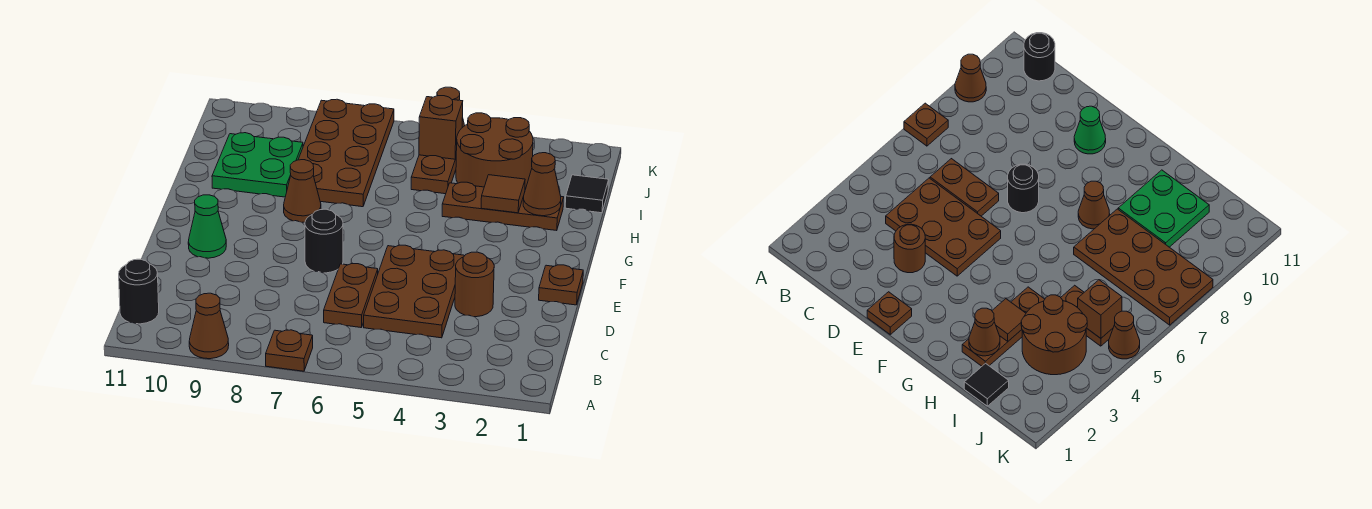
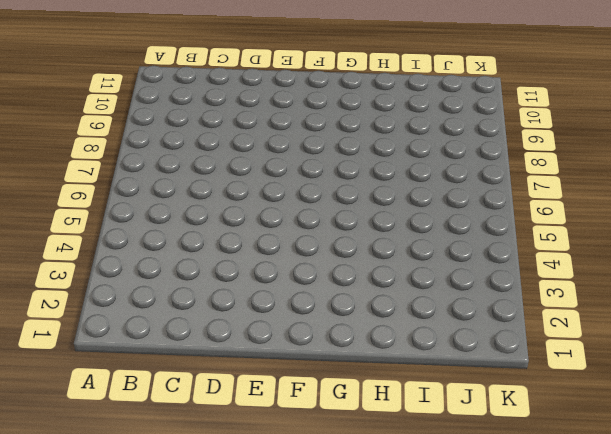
none -> brown 1x1 plate [266,330,313,371]
none -> brown 1x1 cone [189,293,229,359]
none -> black 1x1 round brick [119,259,159,324]

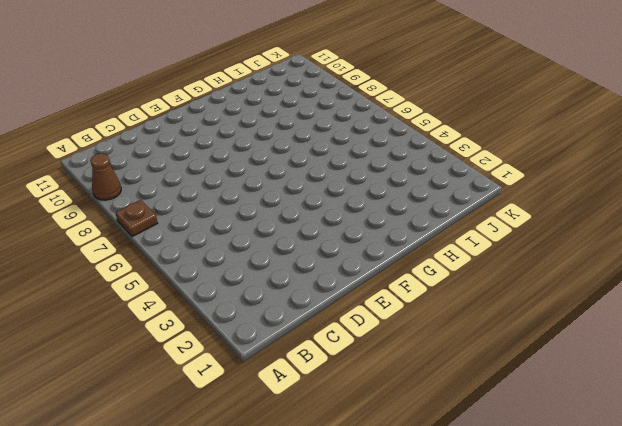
none -> black 1x1 round brick [119,259,159,324]
none -> brown 2x3 plate [364,245,464,338]
none -> brown 1x2 plate [324,264,378,328]

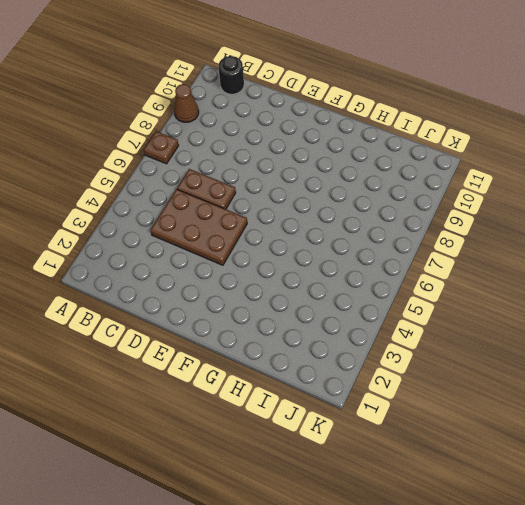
none -> brown 1x1 round brick [455,252,494,317]
none -> brown 1x1 plate [539,265,583,305]
none -> black 1x1 round brick [305,209,343,273]

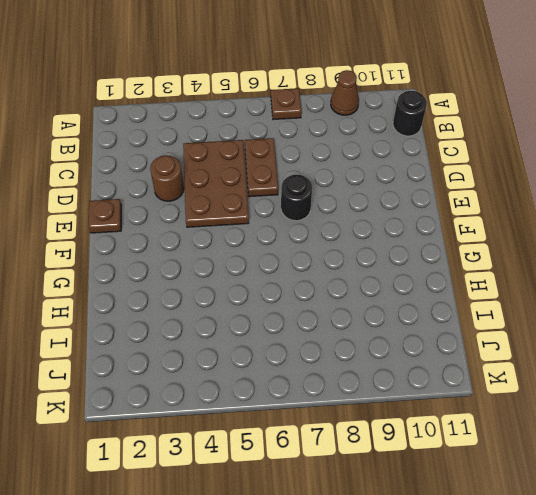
none -> green 1x1 cone [188,195,226,258]
none -> brown 1x1 cone [284,160,321,222]
none -> brown 1x3 plate [442,182,564,231]

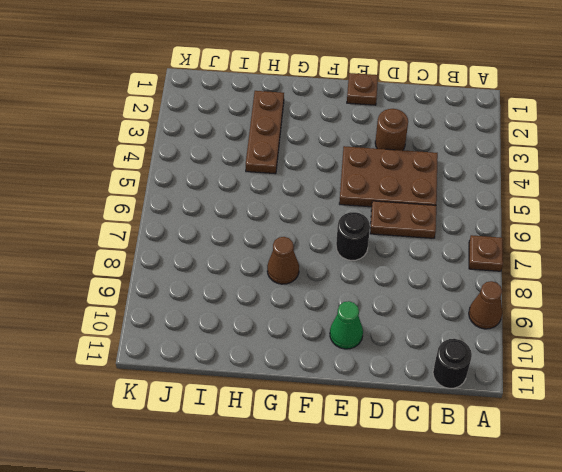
none -> brown 2x4 plate [298,99,394,207]
none -> green 2x2 plate [212,133,303,197]
none -> black 1x1 tile [565,175,609,213]

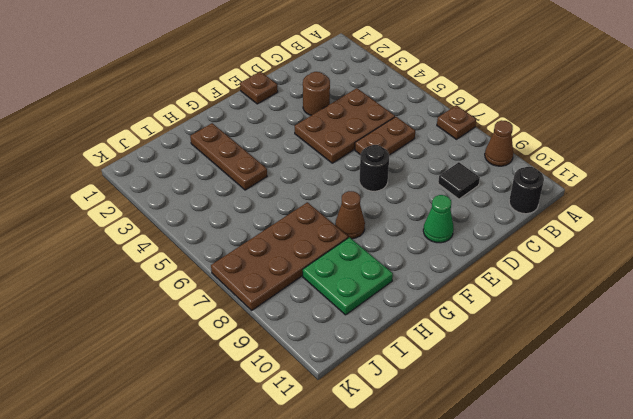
black 1x1 tile [438,162,480,199] -> black 1x1 tile moved to [565,175,609,213]
none -> brown 2x2 round brick [456,113,533,190]
none -> brown 1x2 plate [411,155,456,194]
none -> brown 1x1 cone [1109,311,1140,359]

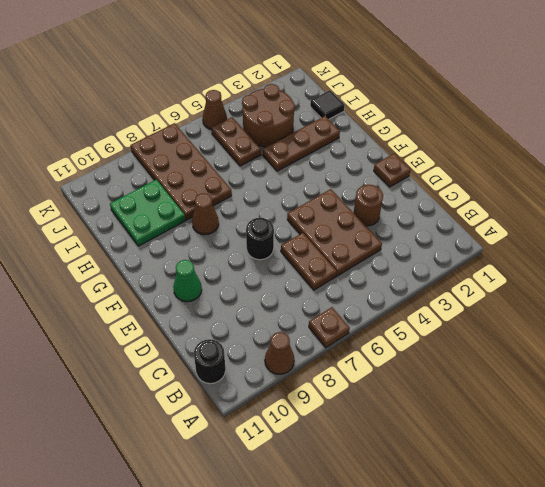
none -> brown 1x1 cone [523,153,561,216]
none -> brown 1x1 tile [481,175,525,213]
none -> brown 1x1 brick [419,96,463,159]

